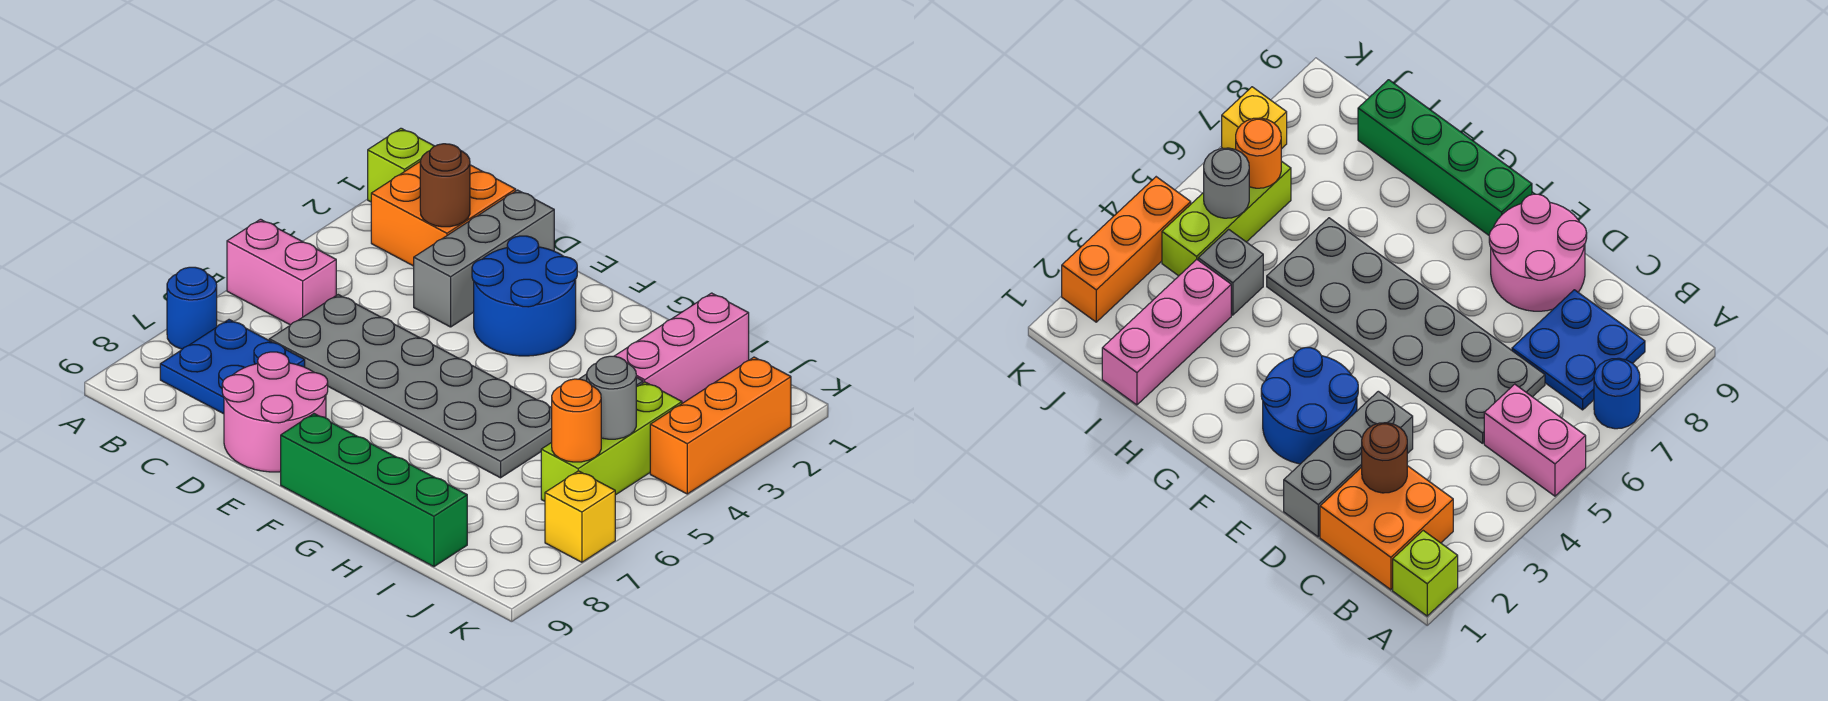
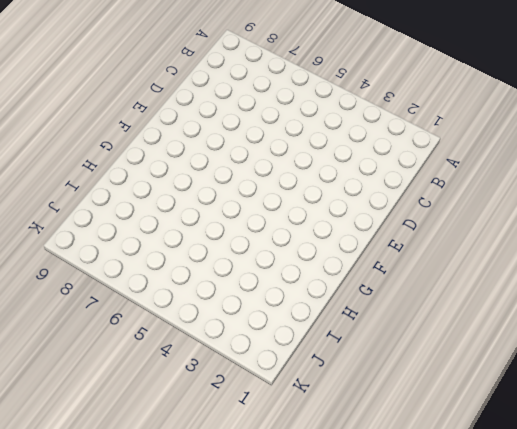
none -> lime 1x1 brick [368,128,434,202]
none -> pink 1x2 brick [227,219,336,325]
none -> blue 1x1 round brick [167,267,217,349]

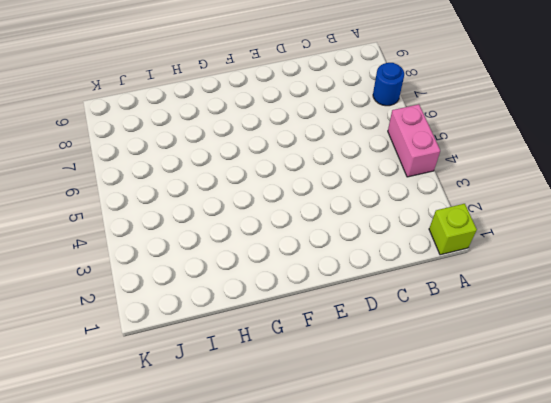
pink 1x2 brick [388,104,440,177] -> pink 1x2 brick turned to [227,219,336,325]
none -> orange 2x2 brick [371,162,516,266]
none -> blue 2x2 plate [160,320,305,414]
none -> grey 2x6 plate [269,295,552,478]

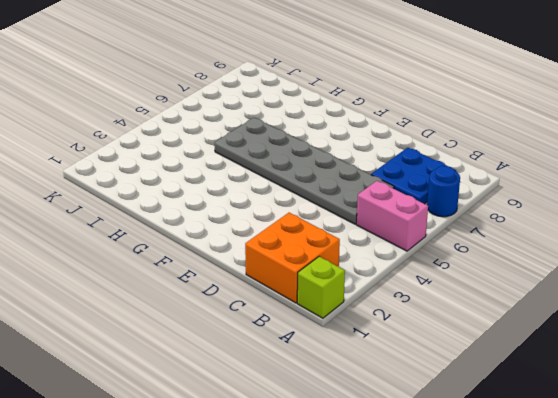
none -> grey 1x3 brick [414,190,554,327]
none -> pink 2x2 round brick [222,352,328,472]
none -> blue 2x2 round brick [472,236,577,356]

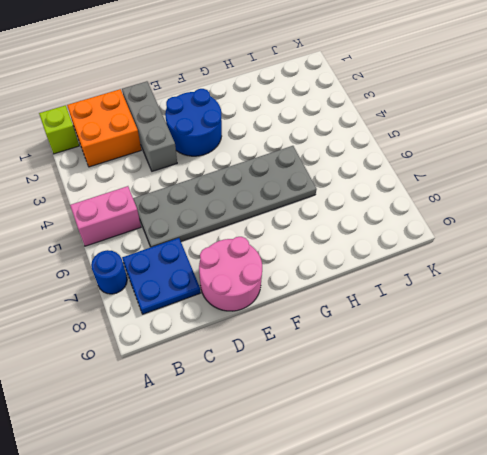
none -> green 1x4 brick [281,414,467,567]
none -> pink 1x3 brick [615,293,749,403]
none -> grey 1x1 brick [1198,229,1263,315]

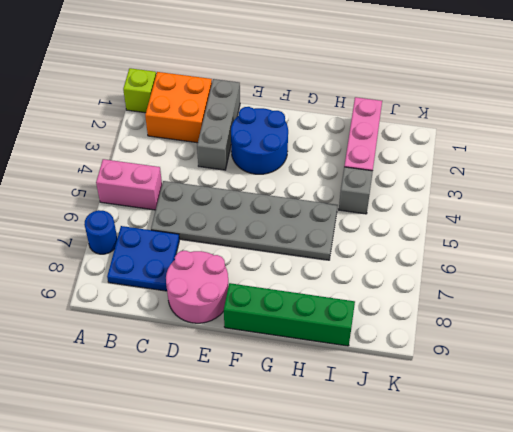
none -> lime 1x3 brick [541,382,682,501]
none -> orange 1x3 brick [650,357,791,494]
none -> yellow 1x1 brick [545,471,615,562]

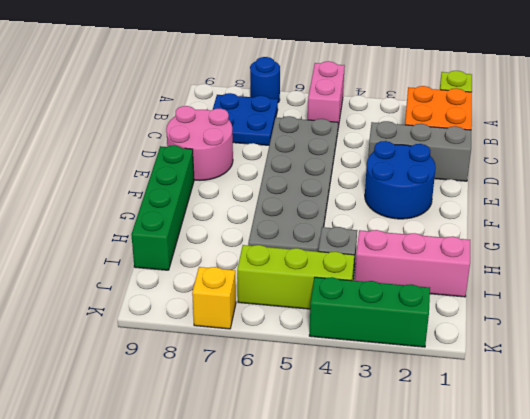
green 1x3 brick [309,277,430,347] -> orange 1x3 brick [650,357,791,494]
none -> brown 1x1 round brick [420,144,470,227]
none -> grey 1x1 round brick [587,356,636,439]
none -> orange 1x1 round brick [552,379,601,462]

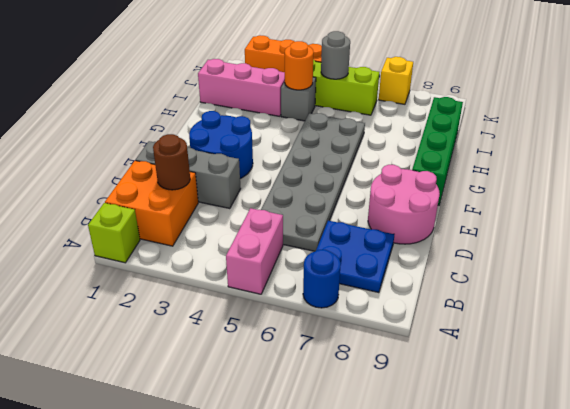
orange 1x1 round brick [285,41,314,90] -> orange 1x1 round brick moved to [552,379,601,462]

